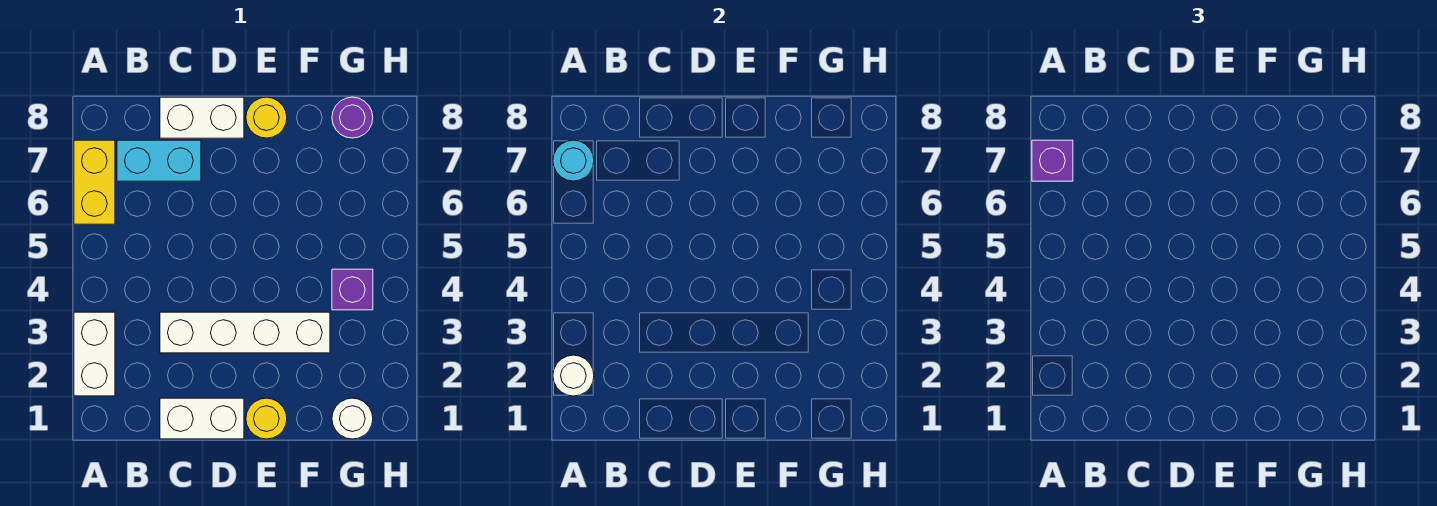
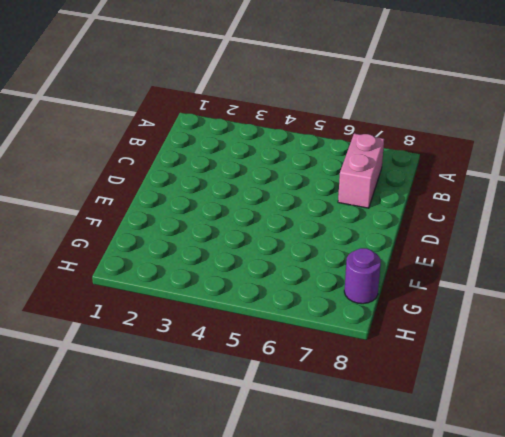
pink 1x2 brick [338,134,384,208] -> cyan 1x2 brick [117,140,201,181]
none -> white 1x2 brick [74,312,115,396]
none -> yellow 1x2 brick [74,140,115,224]
none -> white 1x2 brick [160,398,244,439]

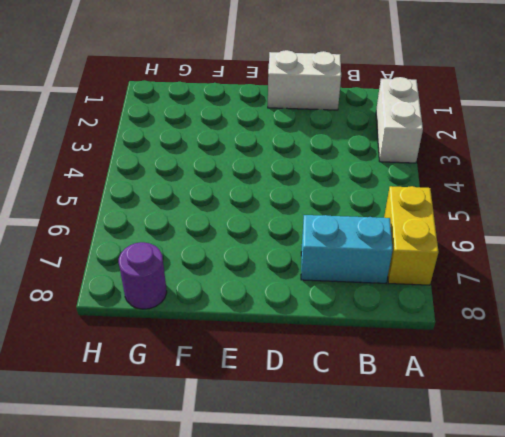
none -> white 1x4 brick [160,312,330,353]
none -> white 1x2 brick [160,97,244,138]
none -> yellow 1x1 round brick [246,398,287,439]

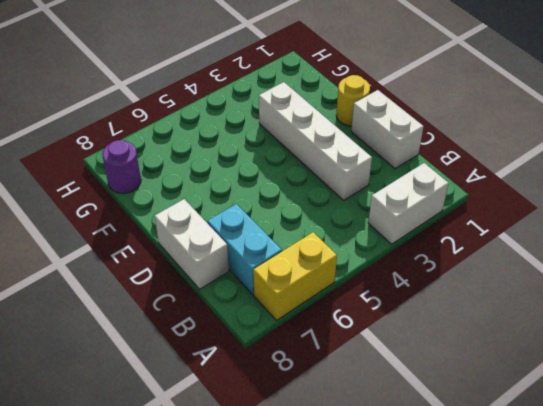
none -> yellow 1x1 round brick [246,97,287,138]
none -> white 1x1 round brick [332,398,373,439]
none -> purple 1x1 brick [332,269,373,310]

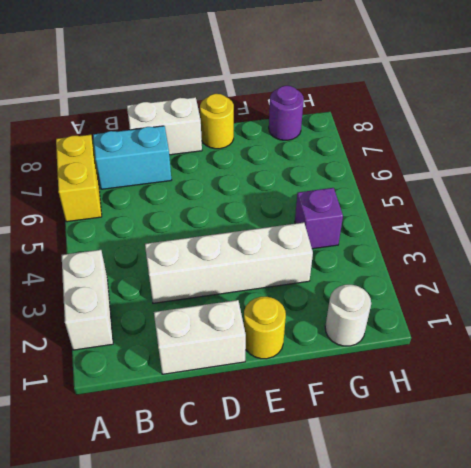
none -> white 1x1 round brick [553,355,594,396]
none -> cyan 1x1 round brick [553,140,594,181]
none -> purple 1x1 brick [1032,140,1073,181]

